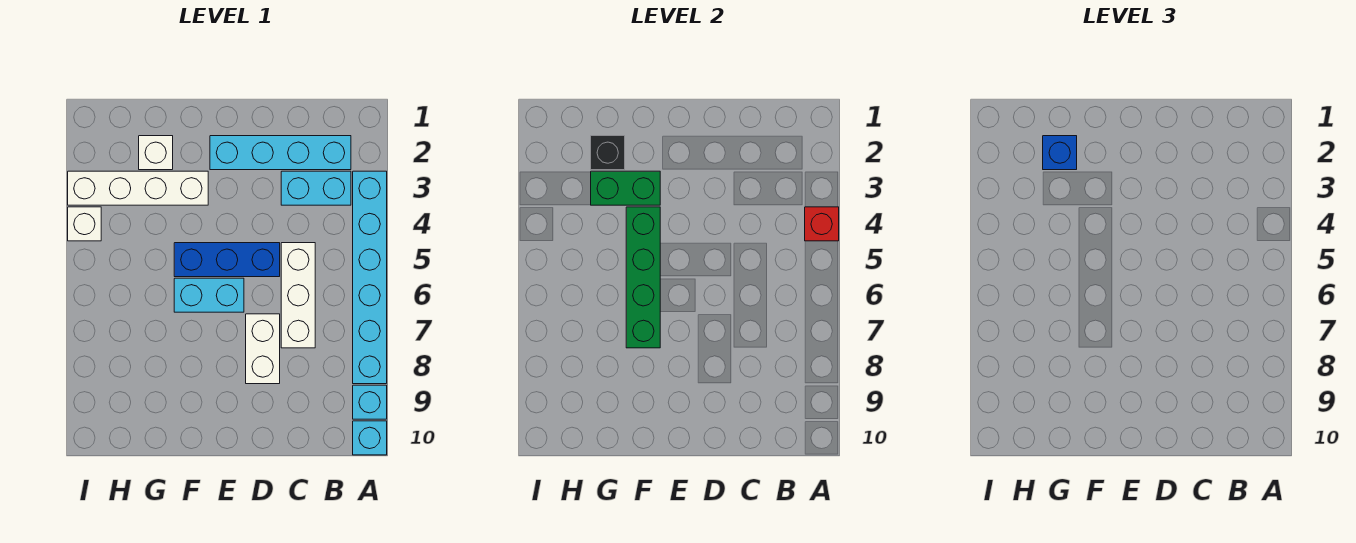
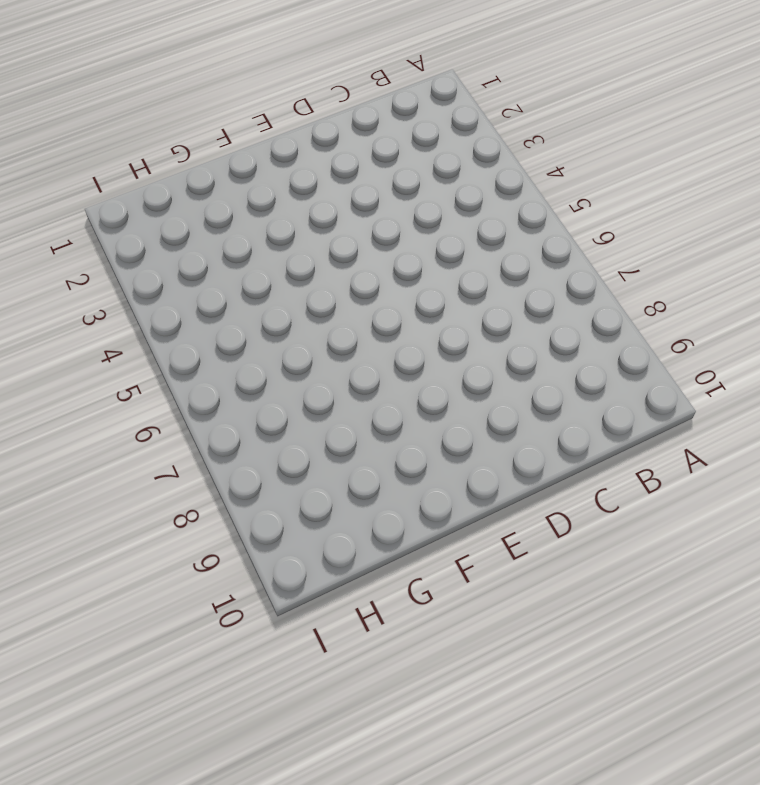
none -> cyan 1x6 brick [353,171,387,384]
none -> cyan 1x1 brick [353,385,387,419]
none -> cyan 1x1 brick [353,421,387,455]

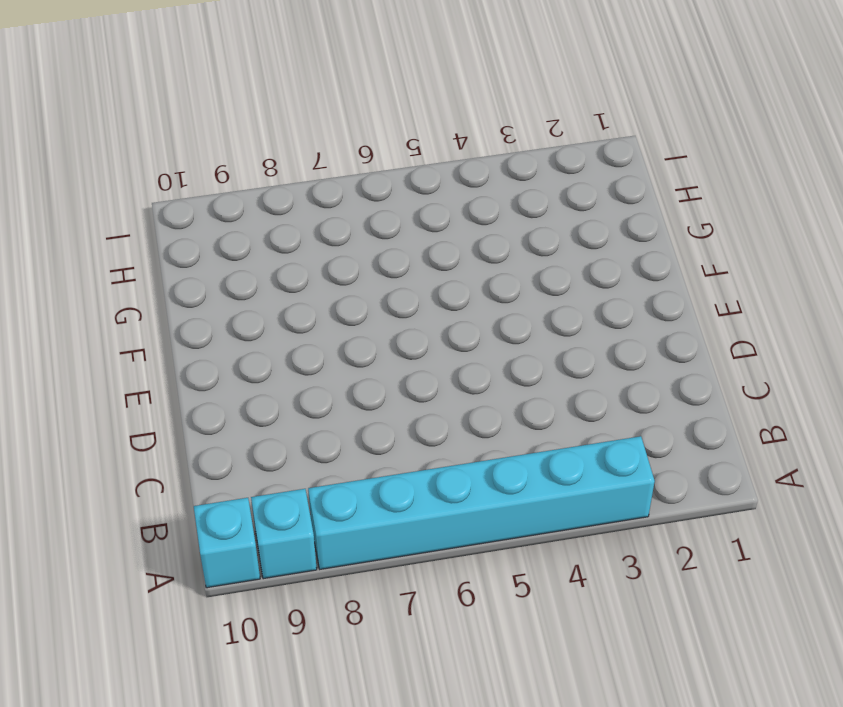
none -> cyan 1x4 brick [210,136,351,170]
none -> cyan 1x2 brick [281,171,351,205]
none -> white 1x3 brick [281,243,315,348]

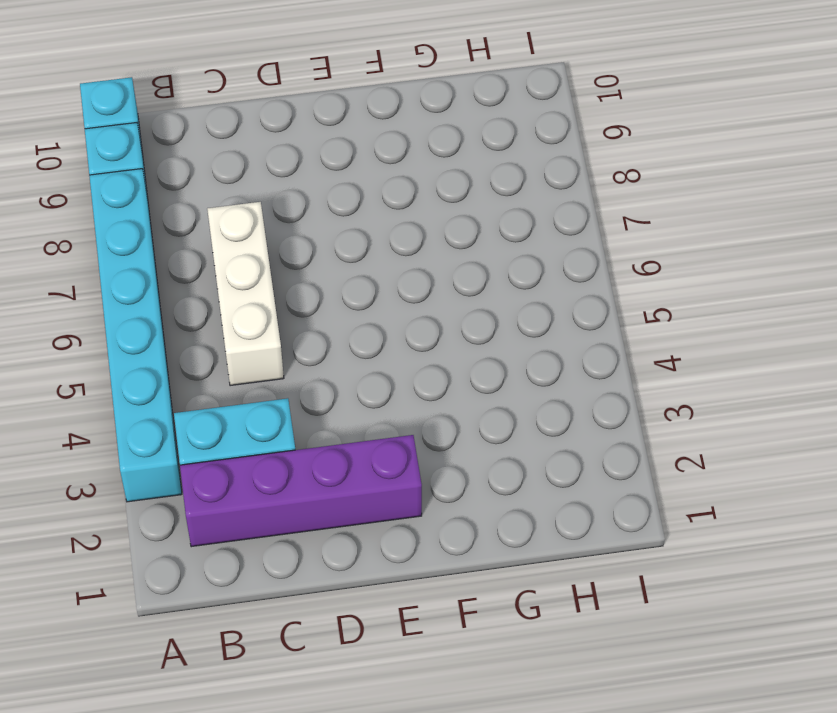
purple 1x4 brick [180,435,422,547] -> cyan 1x4 brick [210,136,351,170]
none -> blue 1x3 brick [174,243,280,277]
none -> white 1x2 brick [246,314,280,384]
none -> cyan 1x2 brick [174,278,244,312]

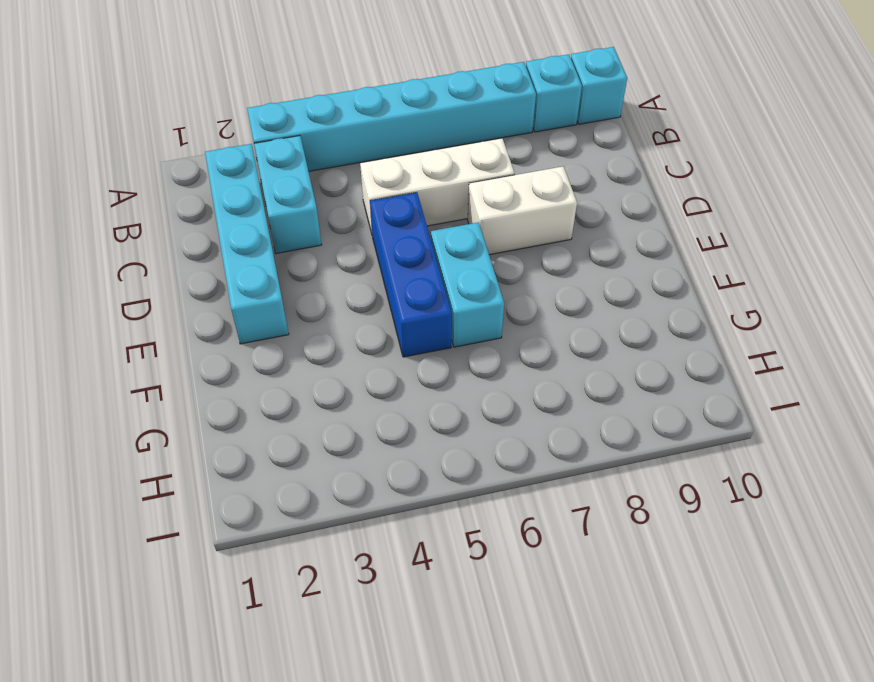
none -> white 1x4 brick [68,171,208,205]
none -> white 1x1 brick [139,136,173,170]
none -> white 1x1 brick [68,207,101,241]

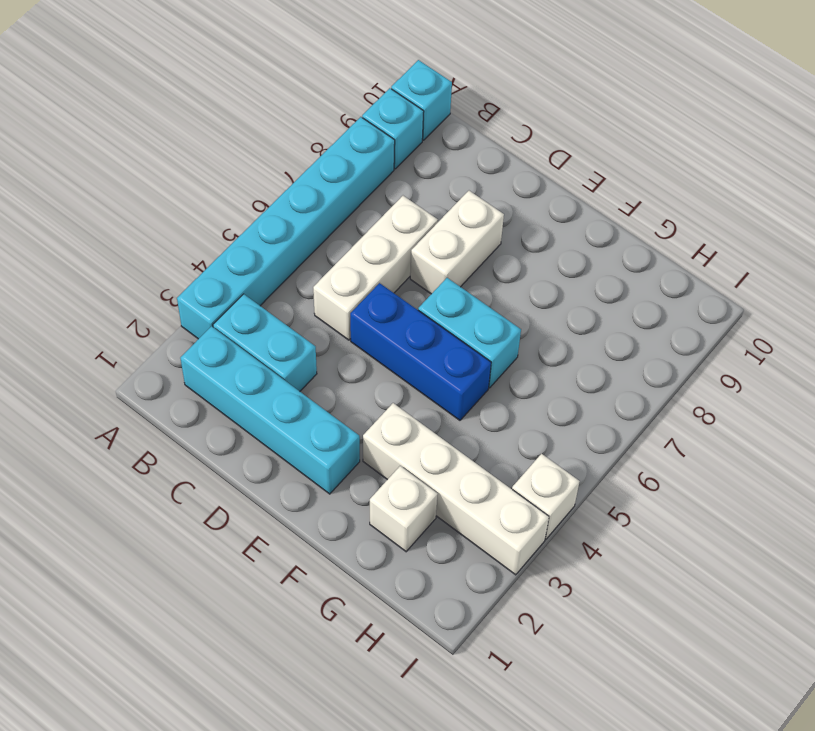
none -> red 1x1 brick [805,207,839,241]
none -> green 1x2 brick [591,171,660,205]
none -> green 1x4 brick [626,207,660,348]

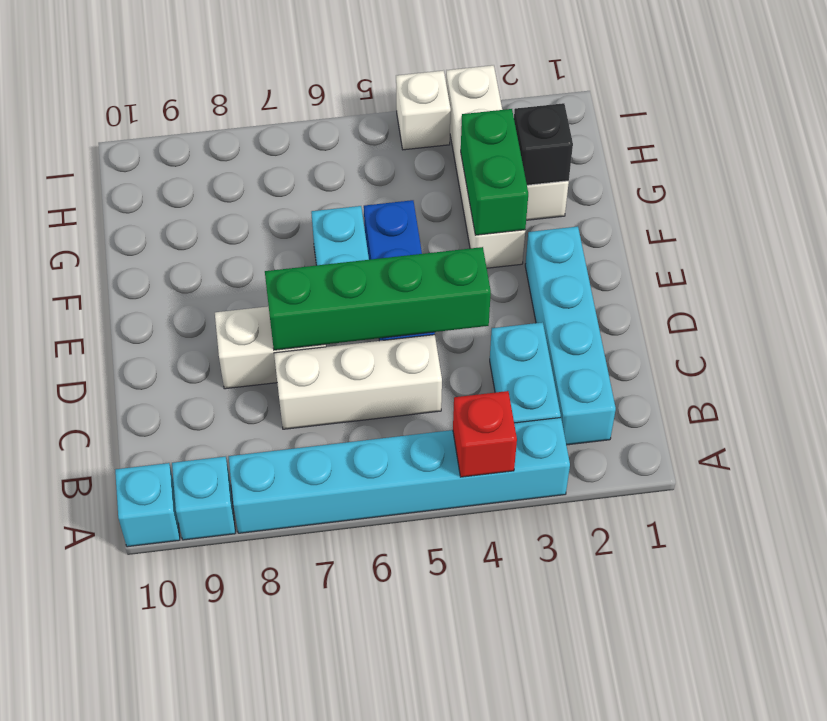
green 1x4 brick [265,247,491,350] -> green 1x4 brick moved to [626,207,660,348]
none -> blue 1x1 brick [1043,136,1077,170]

